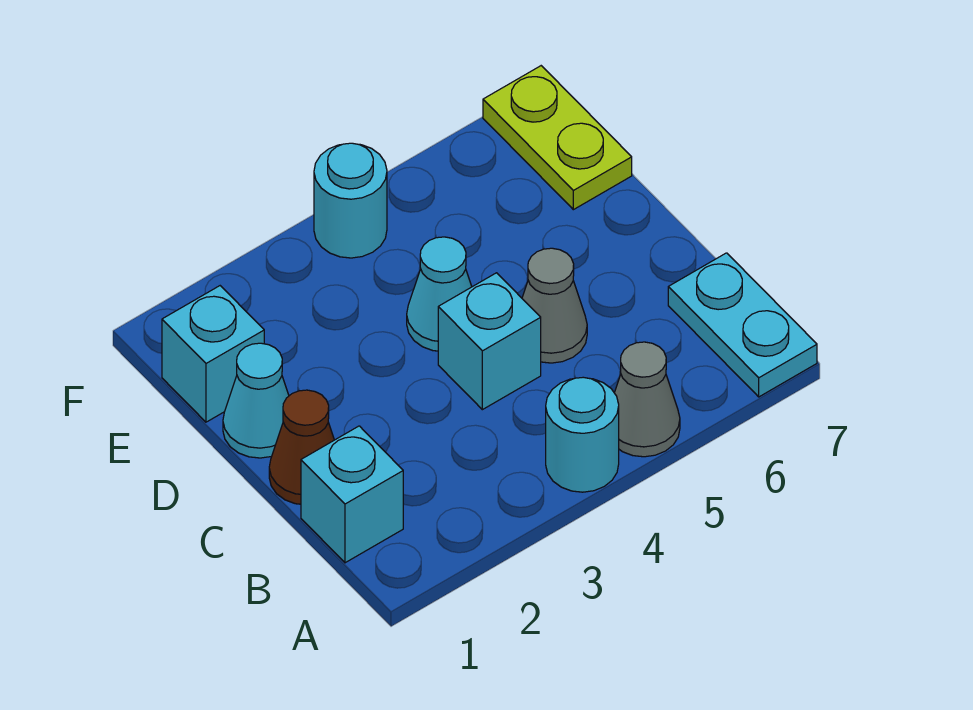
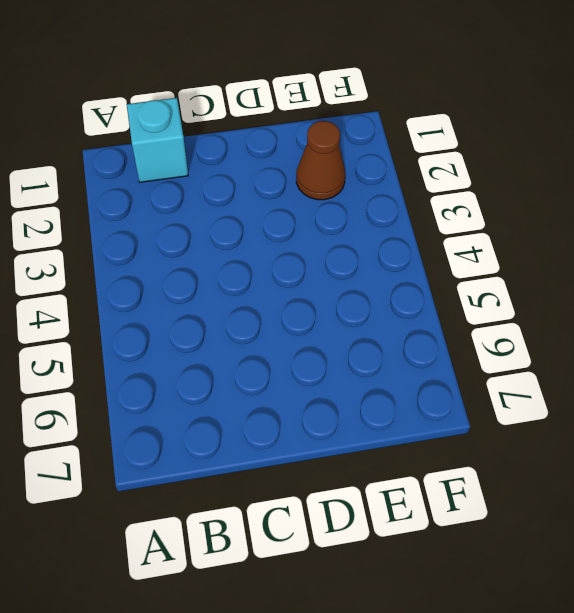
brown 1x1 cone [296,121,345,200] -> brown 1x1 cone moved to [269,390,334,504]
none -> cyan 1x1 round brick [546,377,619,492]
none -> grey 1x1 cone [615,342,680,457]
none -> cyan 1x2 plate [668,253,817,397]

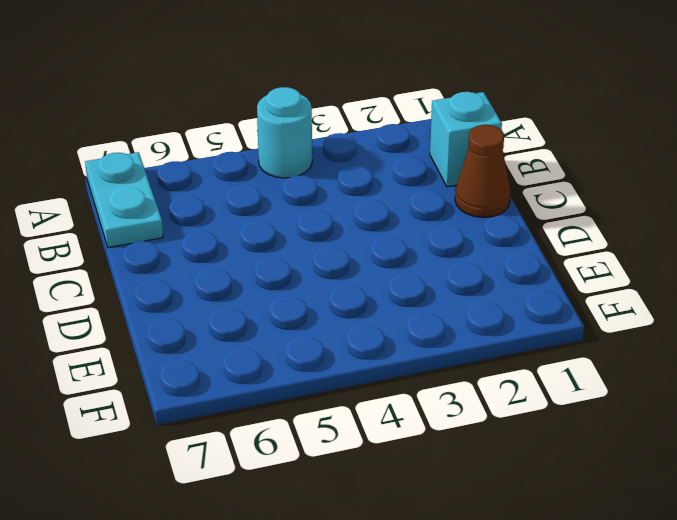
none -> grey 1x1 cone [615,342,680,457]
none -> cyan 1x1 brick [438,273,541,410]
none -> grey 1x1 cone [522,248,587,363]

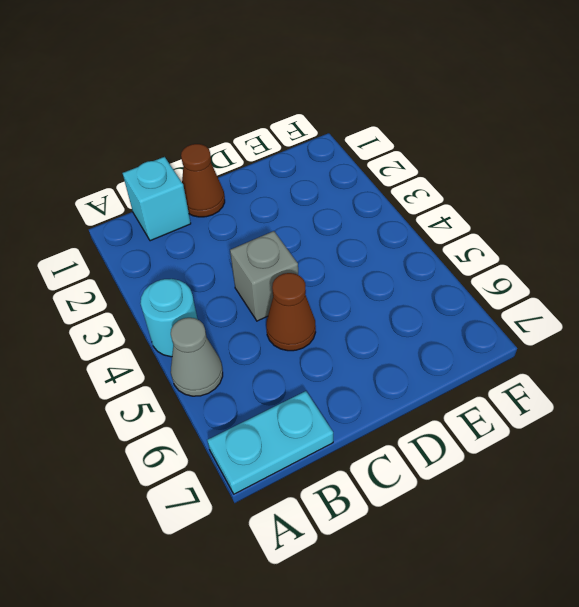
grey 1x1 brick [230,231,298,321] -> cyan 1x1 brick [438,273,541,410]
brown 1x1 cone [266,273,316,351] -> grey 1x1 cone [522,248,587,363]
none -> cyan 1x1 cone [223,343,289,458]
none -> cyan 1x1 cone [407,237,472,351]
none -> cyan 1x1 brick [162,286,264,422]

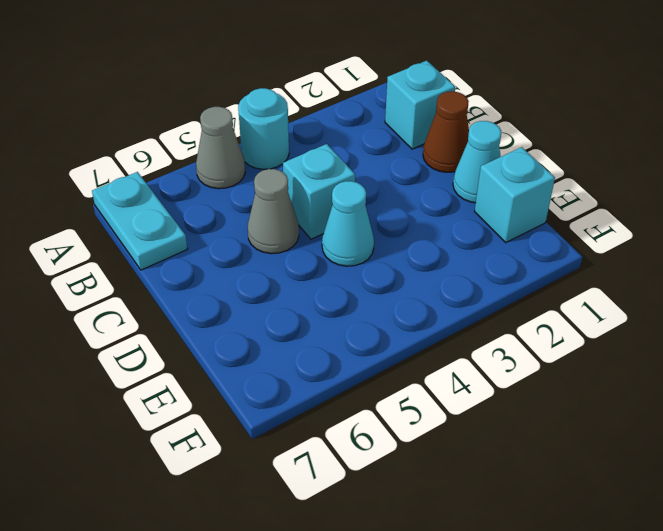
none -> lime 1x2 plate [483,66,632,210]
none -> cyan 1x1 round brick [314,143,387,258]

